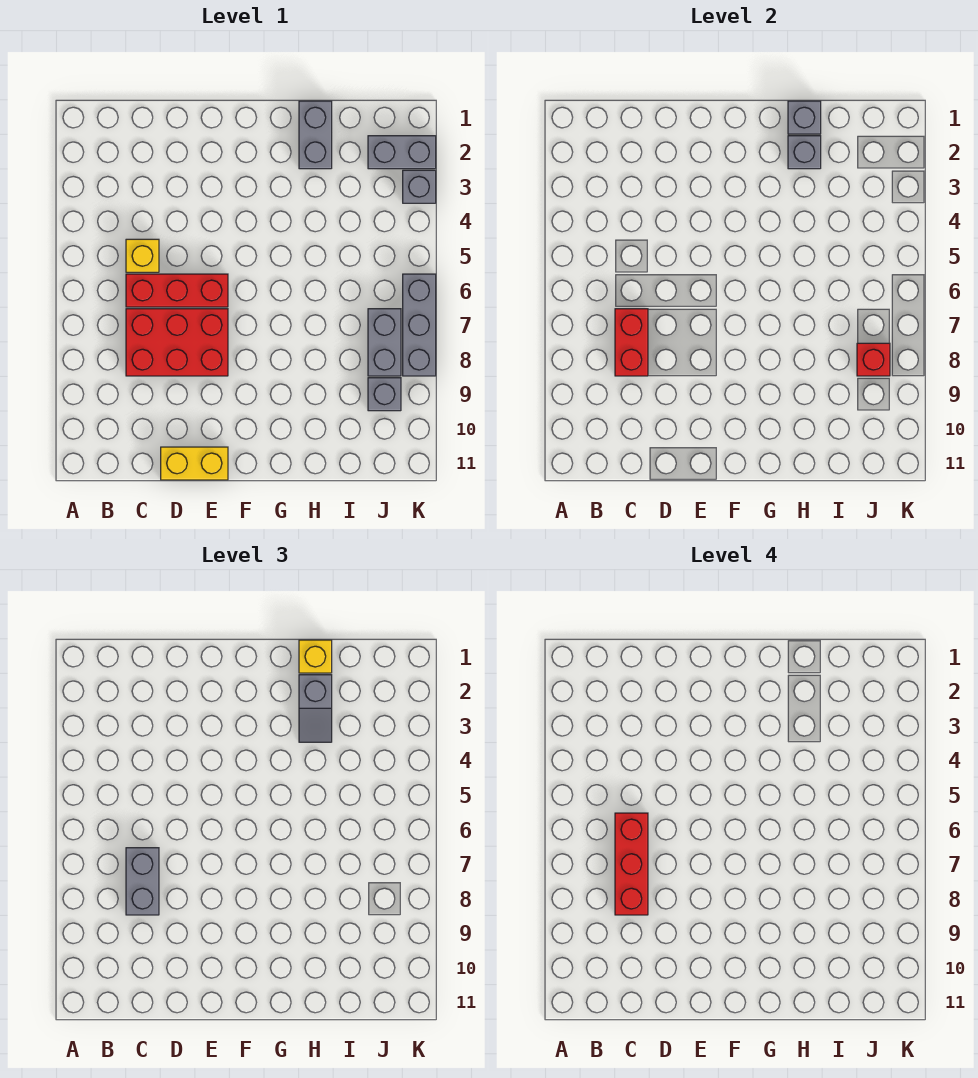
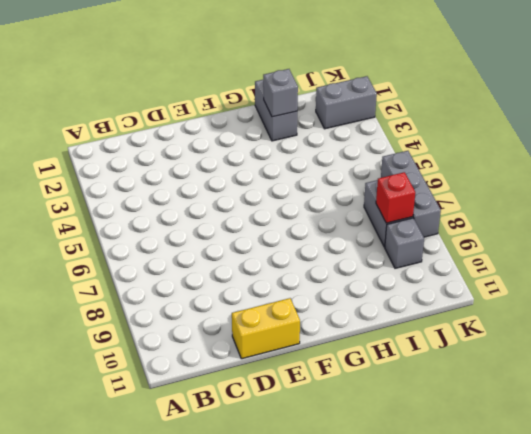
none -> yellow 1x1 brick [126,239,159,272]
none -> red 1x3 brick [126,274,228,307]
none -> red 2x3 brick [126,309,228,376]

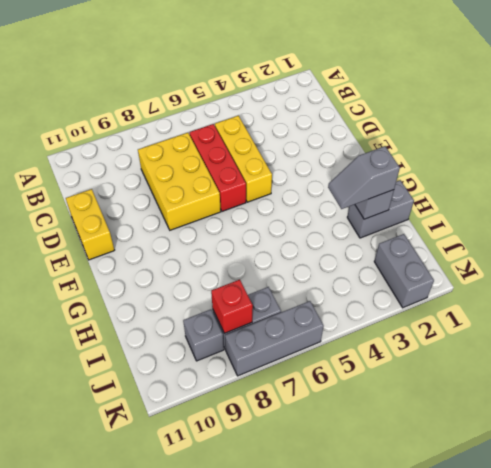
yellow 1x3 brick [215,116,272,202] -> yellow 1x1 brick [126,239,159,272]
yellow 2x3 brick [138,133,221,230] -> red 2x3 brick [126,309,228,376]
none -> grey 1x1 brick [403,170,436,203]
none -> red 1x2 brick [615,309,648,376]
none -> grey 1x1 brick [788,101,821,134]

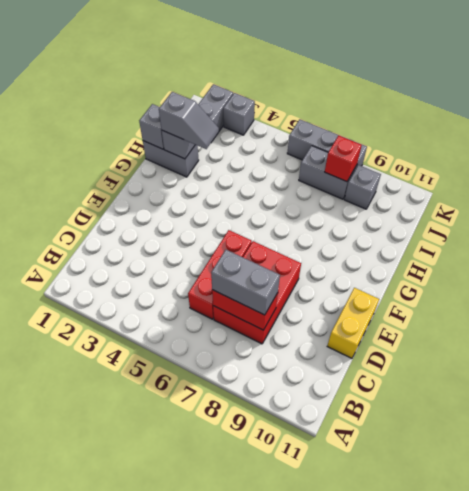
none -> yellow 1x1 brick [126,239,159,272]
none -> yellow 1x1 brick [299,640,332,673]
none -> red 1x3 brick [615,813,648,915]

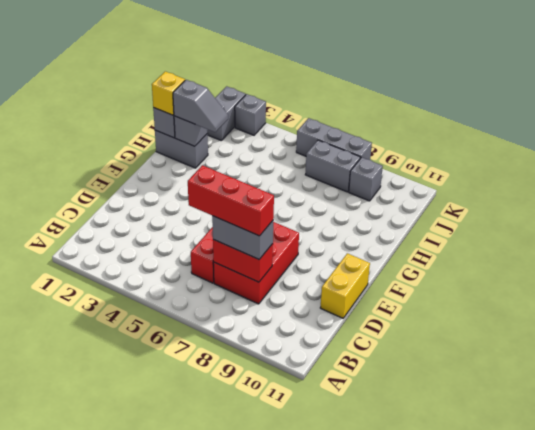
none -> yellow 1x1 brick [126,239,159,272]
none -> red 1x1 brick [857,343,890,376]

